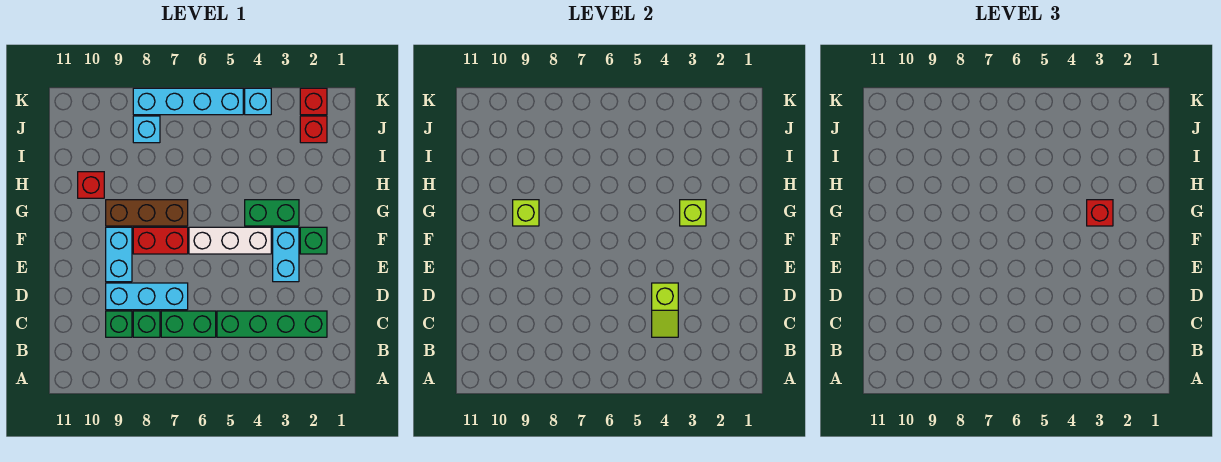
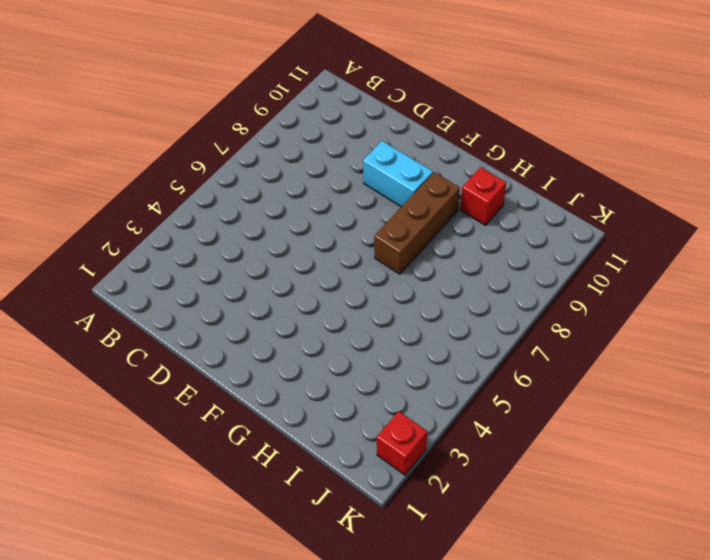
none -> green 1x4 brick [217,311,327,337]
none -> green 1x2 brick [161,311,216,337]
none -> green 1x1 brick [133,311,160,337]

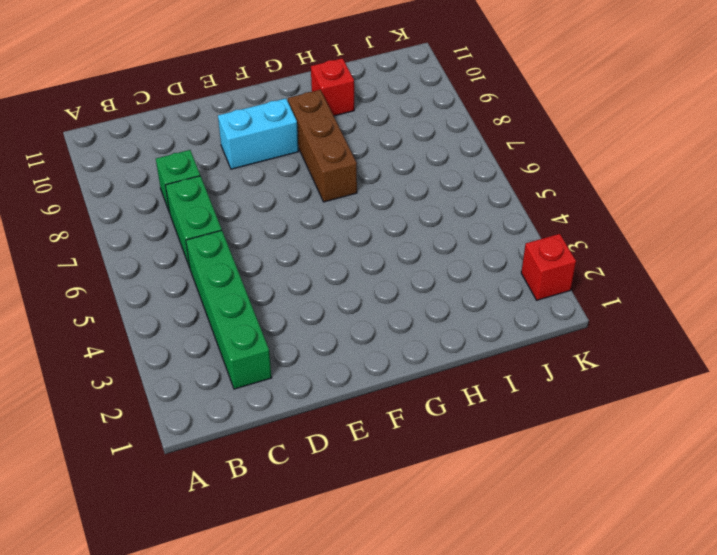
none -> green 1x1 brick [106,311,132,337]
none -> cyan 1x3 brick [106,283,188,310]
none -> cyan 1x2 brick [273,227,299,282]

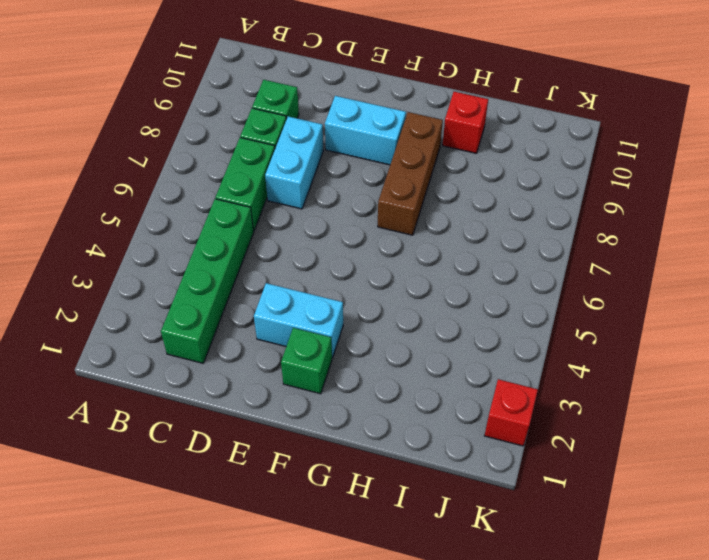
cyan 1x2 brick [265,116,323,209] -> cyan 1x3 brick [106,283,188,310]
none -> white 1x3 brick [189,227,271,254]
none -> red 1x2 brick [133,227,188,254]
none -> green 1x2 brick [245,200,299,226]

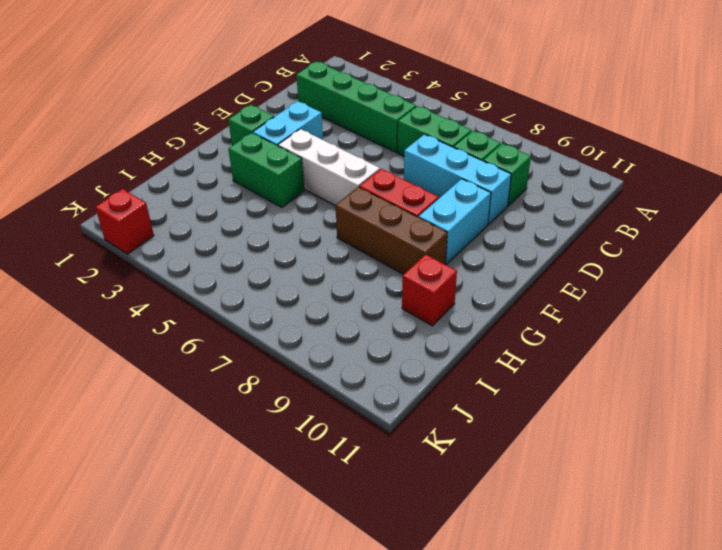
none -> red 1x1 brick [300,116,327,143]
none -> cyan 1x1 brick [133,116,160,143]
none -> cyan 1x1 brick [245,88,271,115]

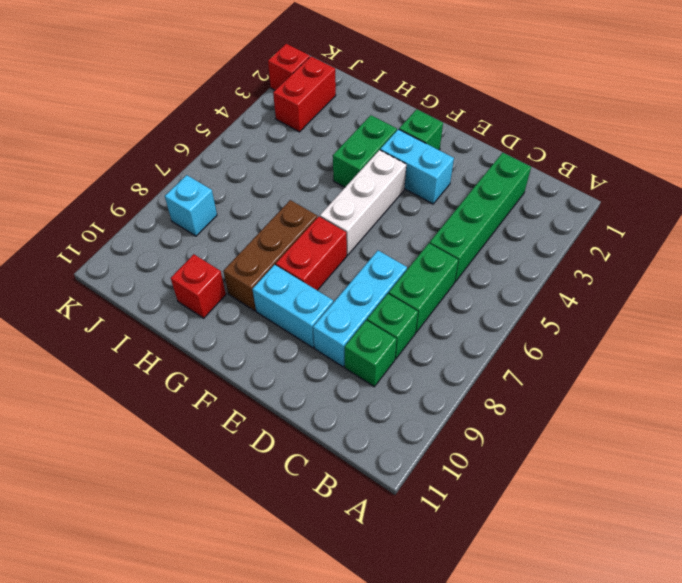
red 1x2 brick [273,56,336,132] -> red 1x1 brick [300,116,327,143]
none -> cyan 1x1 brick [245,88,271,115]
none -> cyan 1x4 brick [133,88,243,115]
none -> lime 1x2 slope [652,283,678,337]

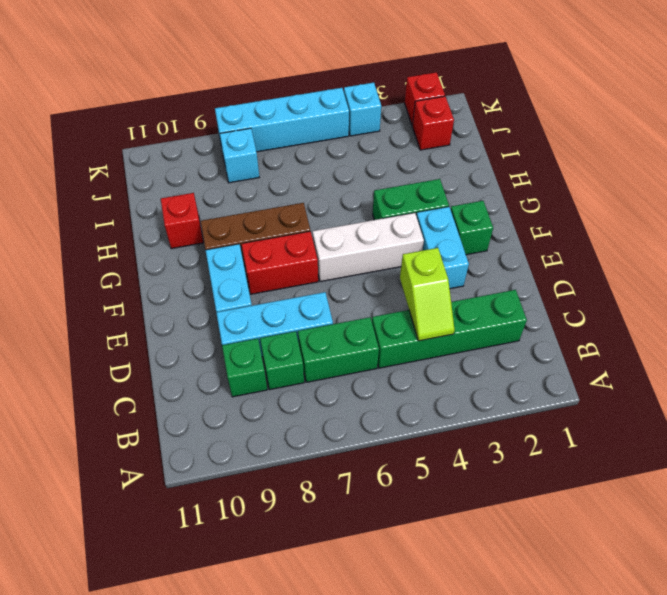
none -> lime 1x1 brick [680,200,706,226]
none -> lime 1x1 brick [513,200,539,226]
none -> red 1x1 brick [1087,200,1113,226]

